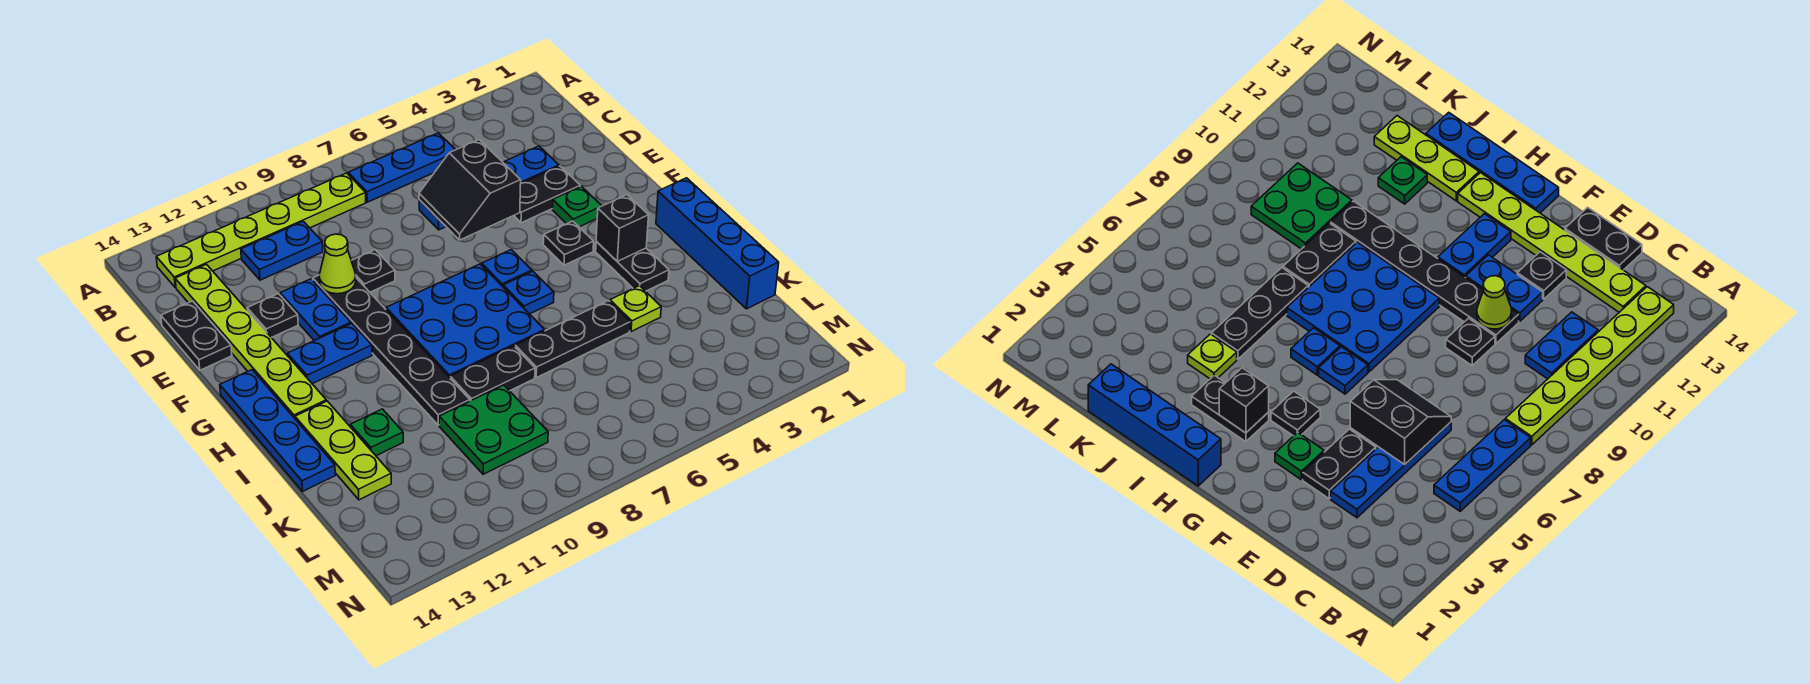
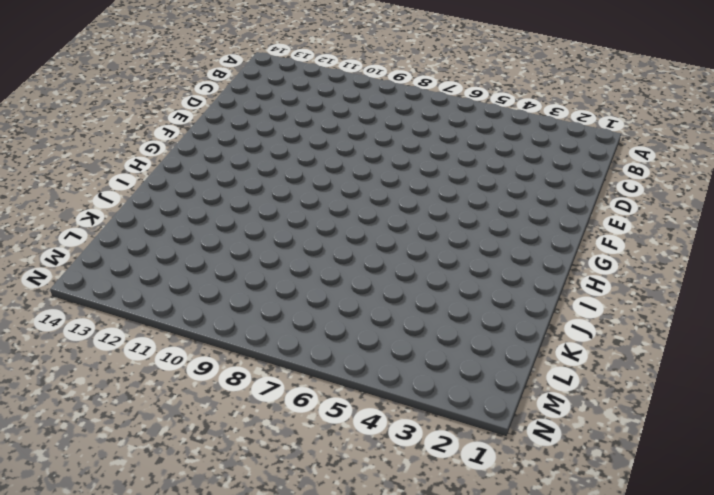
none -> blue 1x3 plate [348,133,455,202]
none -> lime 1x6 plate [156,173,366,288]
none -> blue 1x2 plate [241,221,323,280]

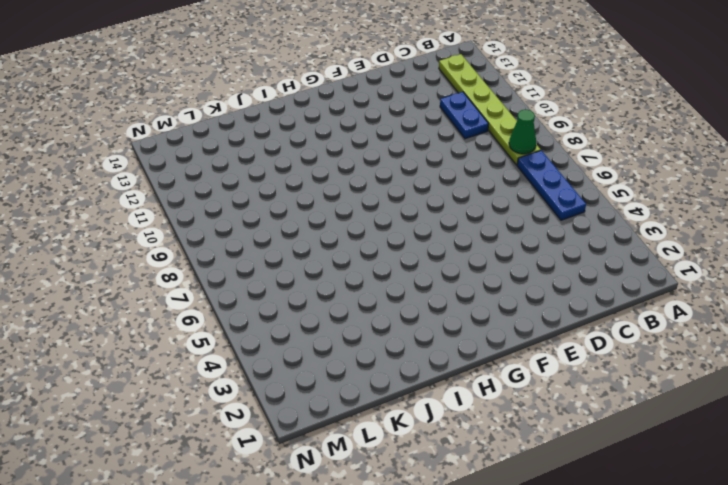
green 1x1 cone [509,110,536,154] -> none
none -> lime 1x6 plate [175,264,326,418]
none -> blue 1x4 plate [419,146,559,230]
none -> black 1x2 plate [161,301,232,370]

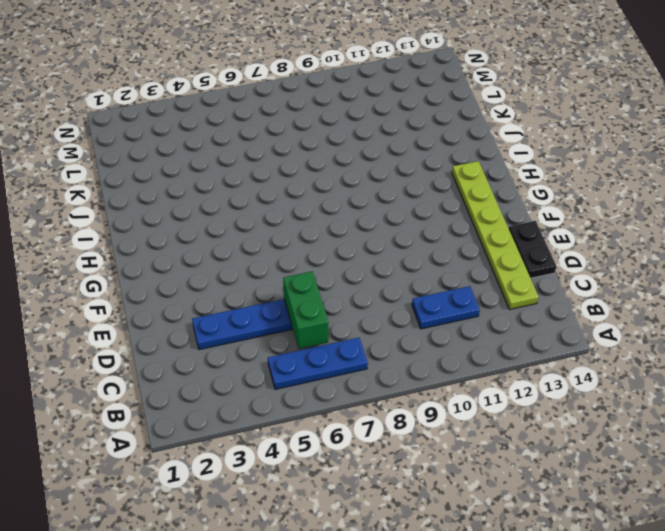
green 1x2 brick [283,271,328,349] -> black 2x2 slope [419,140,521,240]
none -> lime 1x6 plate [156,173,366,288]
none -> black 1x2 plate [514,166,580,223]
none -> black 1x1 plate [351,250,395,292]

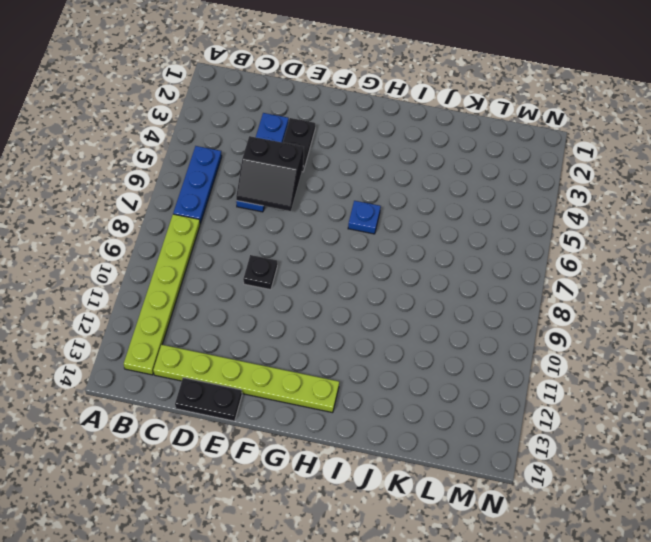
none -> blue 1x2 plate [241,221,323,280]
none -> black 1x6 plate [313,275,470,425]
none -> blue 1x2 plate [280,279,351,341]

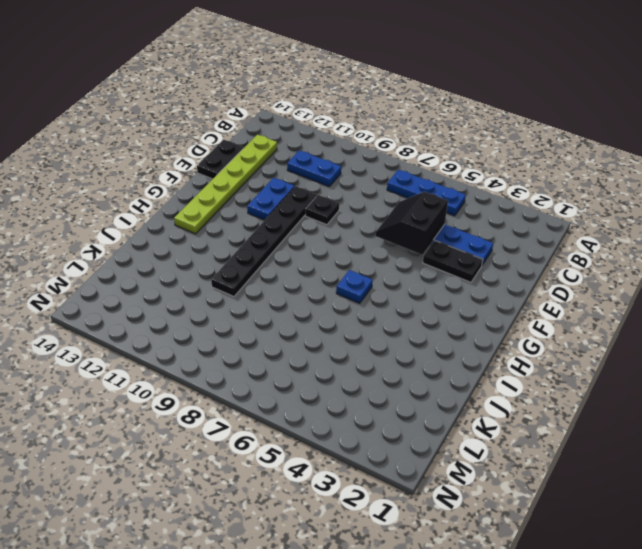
none -> lime 1x6 plate [156,173,366,288]
none -> black 1x1 plate [247,294,298,338]
none -> green 1x1 plate [552,186,602,227]

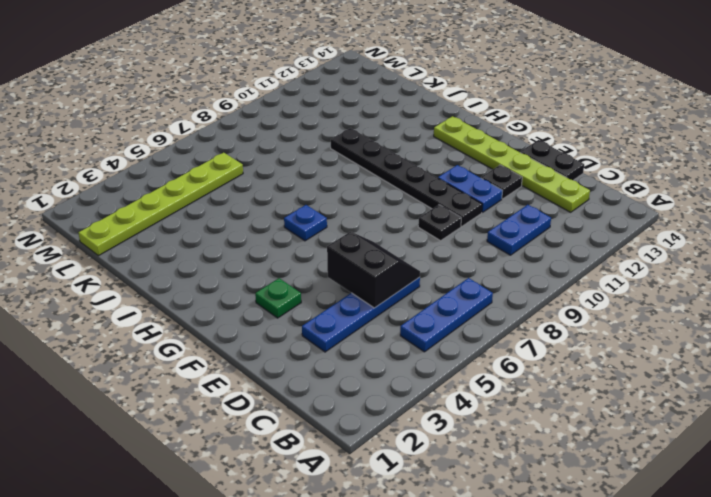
lime 1x6 plate [79,153,243,256] -> lime 1x6 plate moved to [156,173,366,288]
none -> black 1x2 plate [514,166,580,223]
none -> black 1x1 plate [543,221,594,265]
none -> blue 1x1 plate [482,250,532,287]

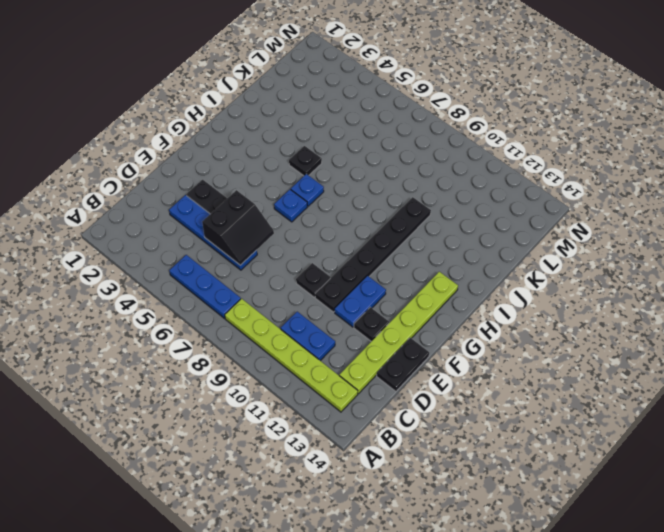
black 1x1 plate [289,146,322,176] -> black 1x1 plate moved to [543,221,594,265]
none -> green 1x1 plate [552,186,602,227]
none -> blue 3x3 plate [386,264,545,378]
none -> blue 1x2 plate [287,323,372,384]

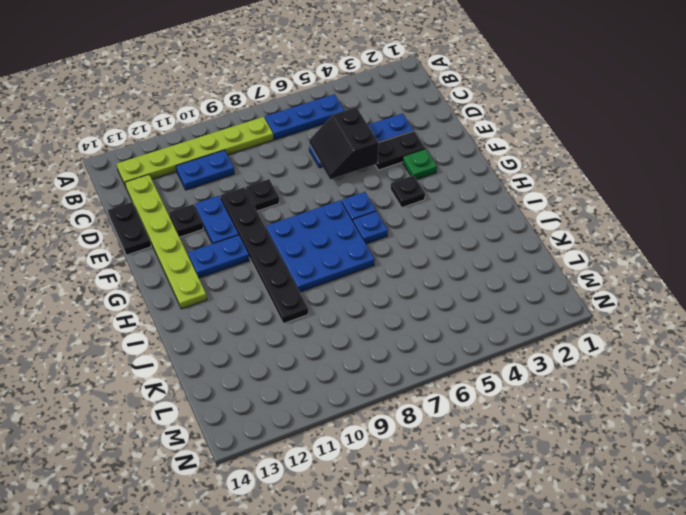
none -> blue 1x4 plate [220,370,335,491]
none -> blue 1x4 brick [656,178,779,309]
none -> black 1x2 plate [596,242,669,291]

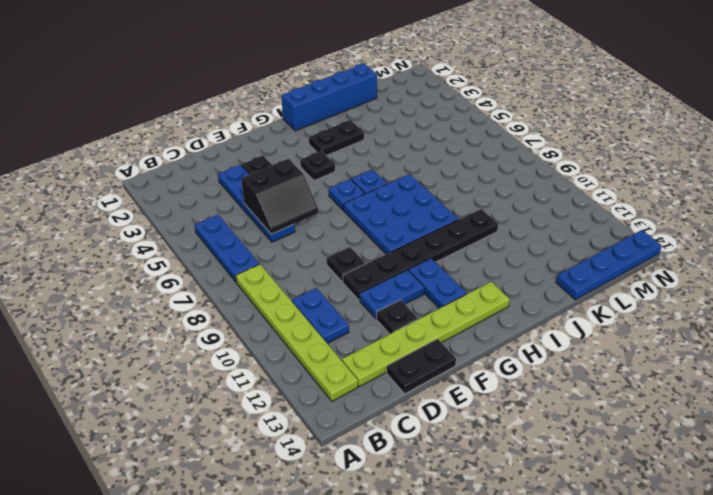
blue 1x4 plate [556,230,662,300] -> blue 1x4 plate moved to [220,370,335,491]
none -> green 1x1 plate [552,186,602,227]
none -> lime 1x3 plate [295,401,391,500]
none -> lime 1x1 plate [610,286,661,332]

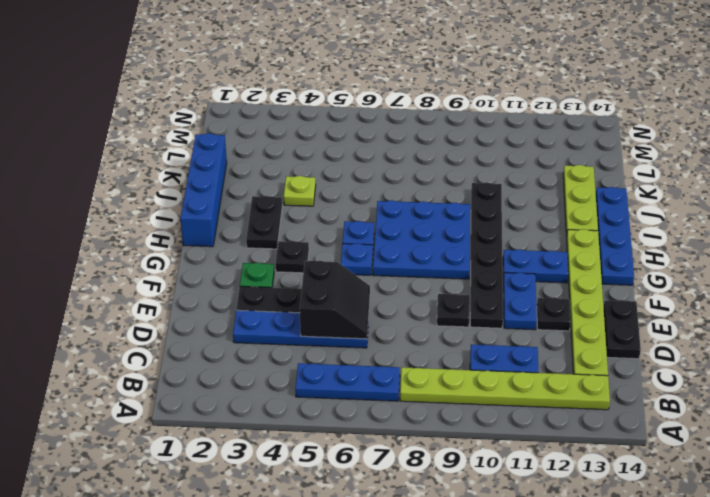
none -> black 1x3 plate [515,301,630,378]
none -> black 1x2 plate [450,346,535,401]
none -> green 1x1 plate [350,409,403,456]

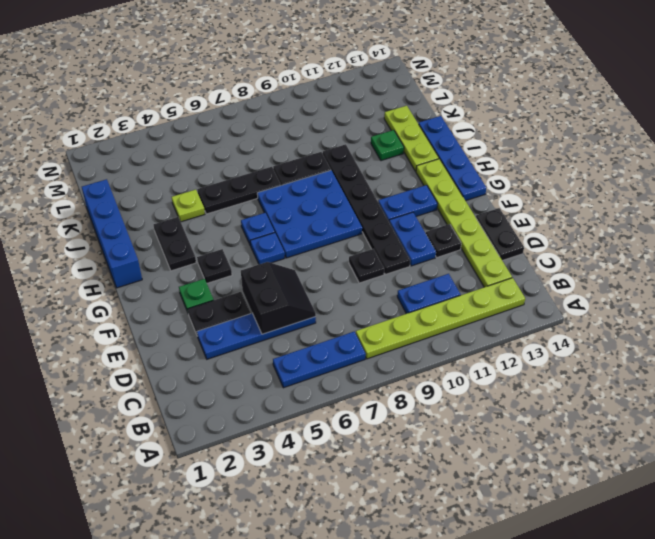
none -> green 2x2 plate [439,385,548,474]
none -> lime 1x1 cone [319,234,356,294]
none -> black 1x1 brick [596,195,649,261]

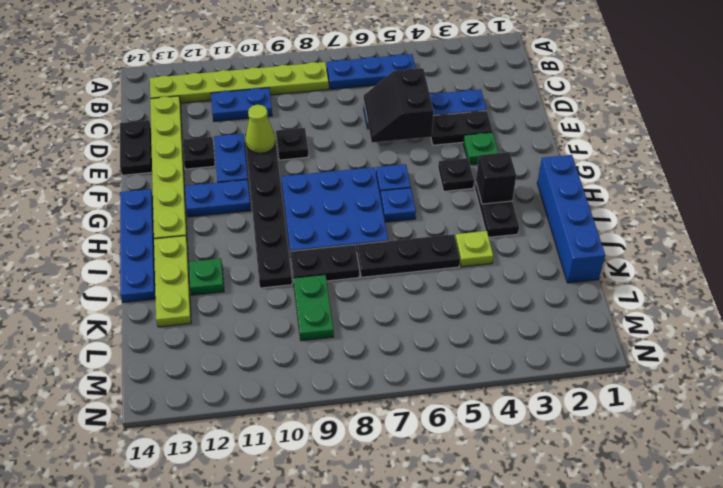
green 1x2 plate [293,275,334,341] -> green 2x2 plate [439,385,548,474]

